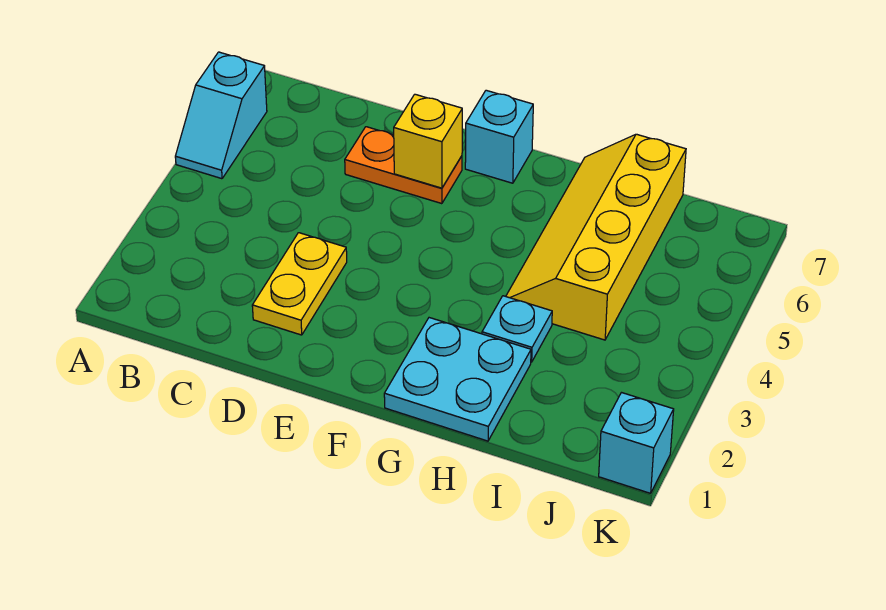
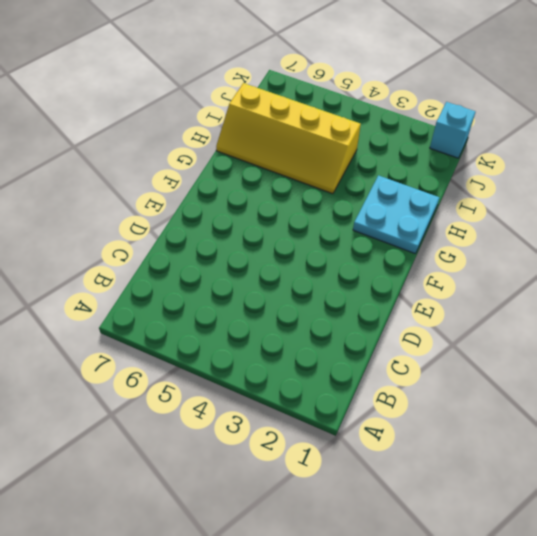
none -> cyan 1x2 slope [175,52,267,179]
none -> yellow 1x2 plate [252,233,347,335]

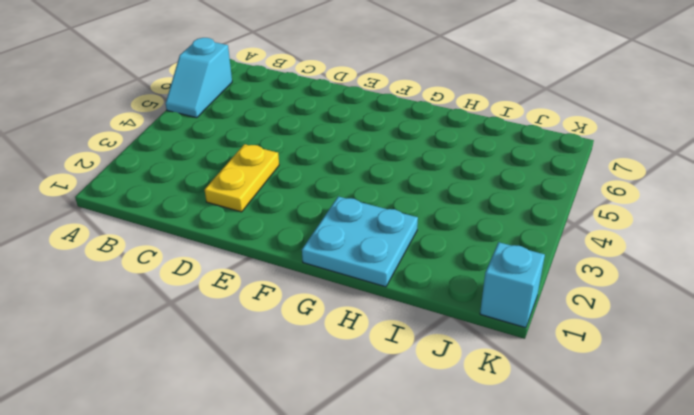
none -> orange 1x2 plate [345,127,462,204]
none -> cyan 1x1 brick [465,90,533,183]

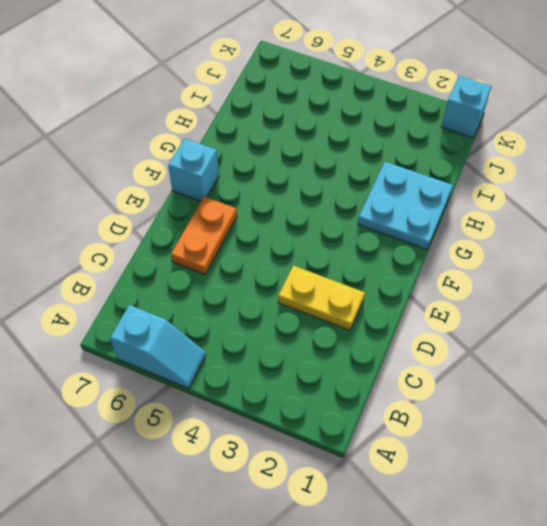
none -> cyan 1x1 plate [482,296,552,362]
none -> yellow 2x4 slope [506,134,686,340]

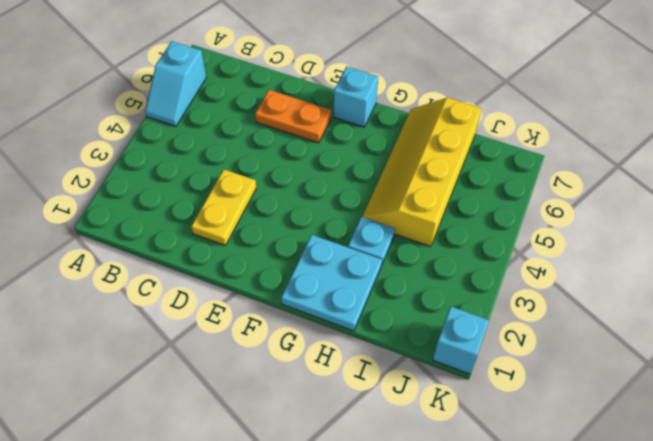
none -> yellow 1x1 brick [394,94,462,188]

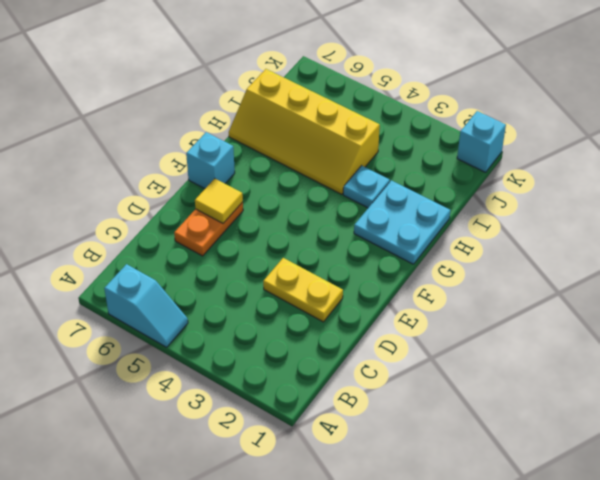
yellow 1x1 tile [195,179,243,223] -> yellow 1x1 brick [394,94,462,188]

